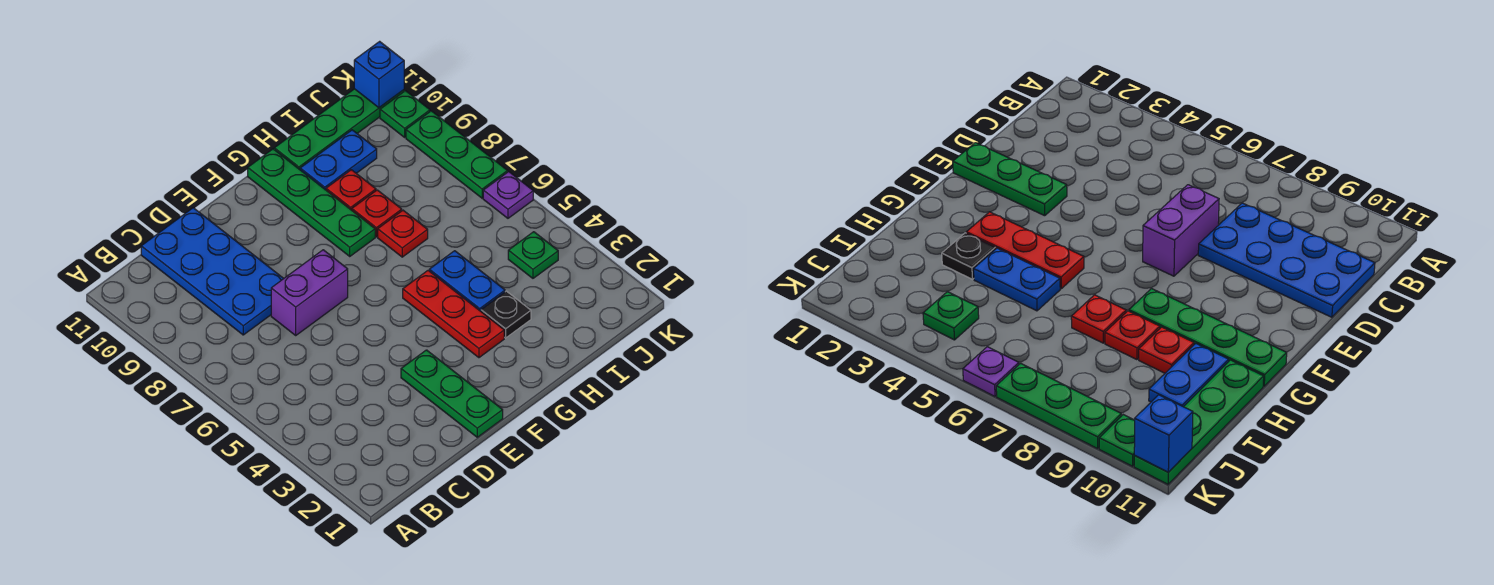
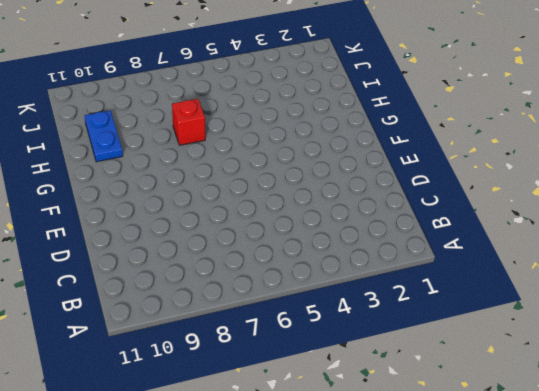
red 1x1 brick [172,99,205,145] -> red 1x1 plate [378,210,428,257]
none -> blue 2x4 plate [141,208,284,335]
none -> purple 1x2 brick [271,250,348,335]
none -> green 1x3 plate [401,350,503,437]

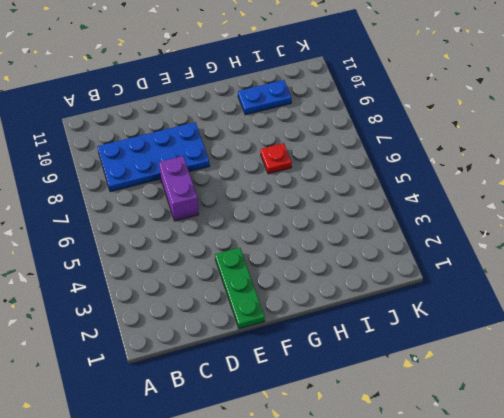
blue 2x4 plate [97,122,210,192] -> blue 2x4 plate turned to [141,208,284,335]
purple 1x2 brick [159,156,199,221] -> purple 1x2 brick turned to [271,250,348,335]
none -> red 1x3 plate [403,270,504,358]
none -> green 1x4 plate [248,149,375,256]
none -> black 1x1 plate [481,291,531,338]

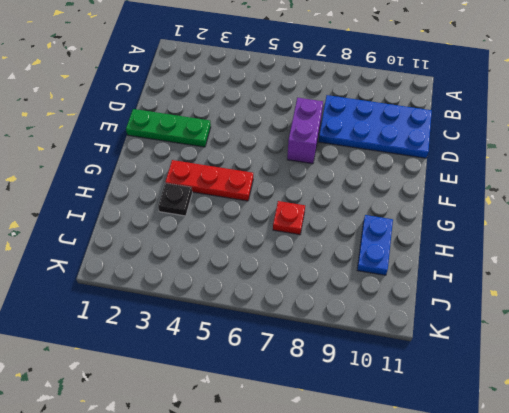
none -> green 1x4 plate [248,149,375,256]
none -> blue 1x2 plate [429,251,505,311]
none -> red 1x1 plate [352,190,402,237]

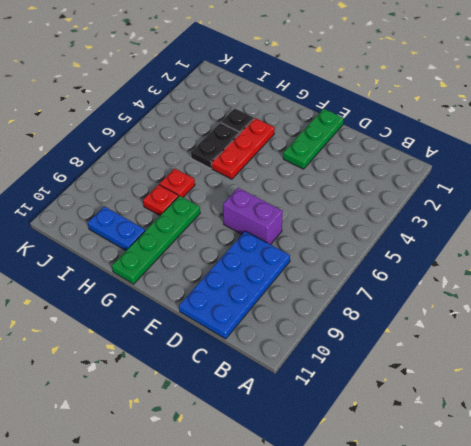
black 1x2 plate [191,123,240,168] -> blue 1x2 plate [429,251,505,311]
none -> red 1x1 plate [326,170,376,210]
none -> green 1x4 plate [274,89,404,169]
none -> green 1x1 plate [508,232,558,278]

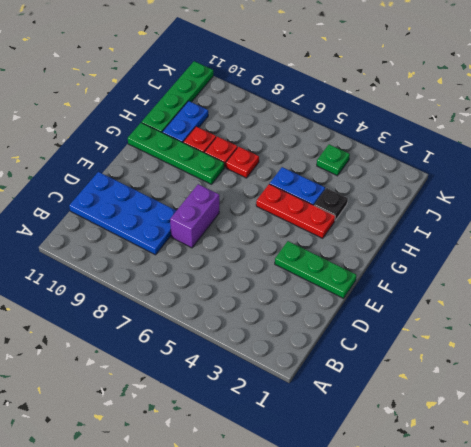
none -> purple 1x1 plate [483,172,533,218]
none -> green 1x3 plate [406,111,508,198]
none -> green 1x1 plate [380,91,430,137]

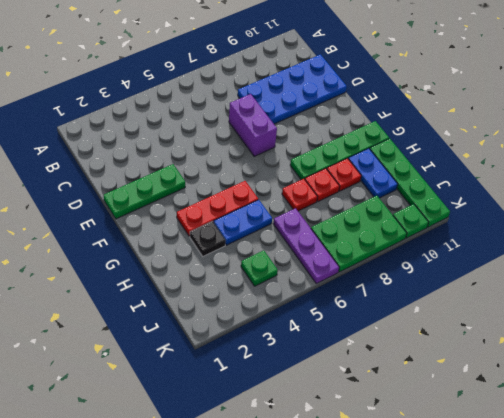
purple 1x3 plate [273,208,339,284] -> purple 1x1 plate [483,172,533,218]
green 2x3 plate [311,196,407,272] -> green 1x3 plate [406,111,508,198]
none -> blue 1x1 brick [354,41,404,108]

